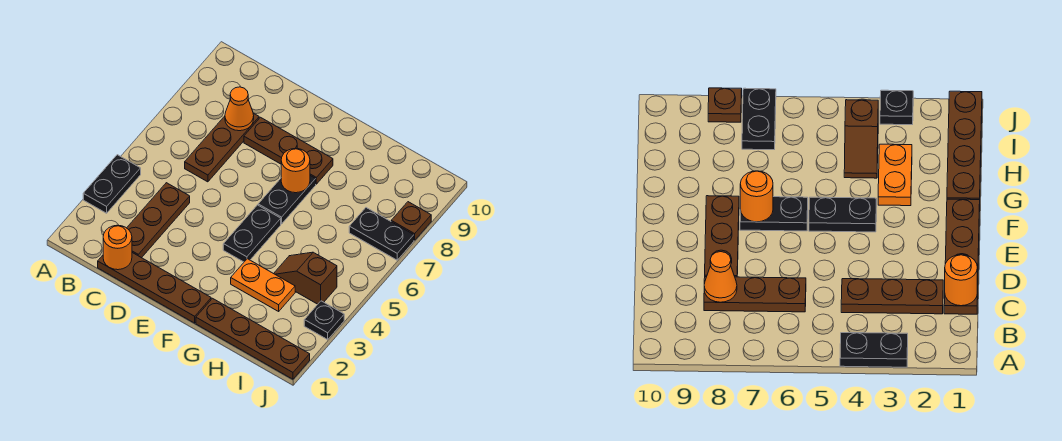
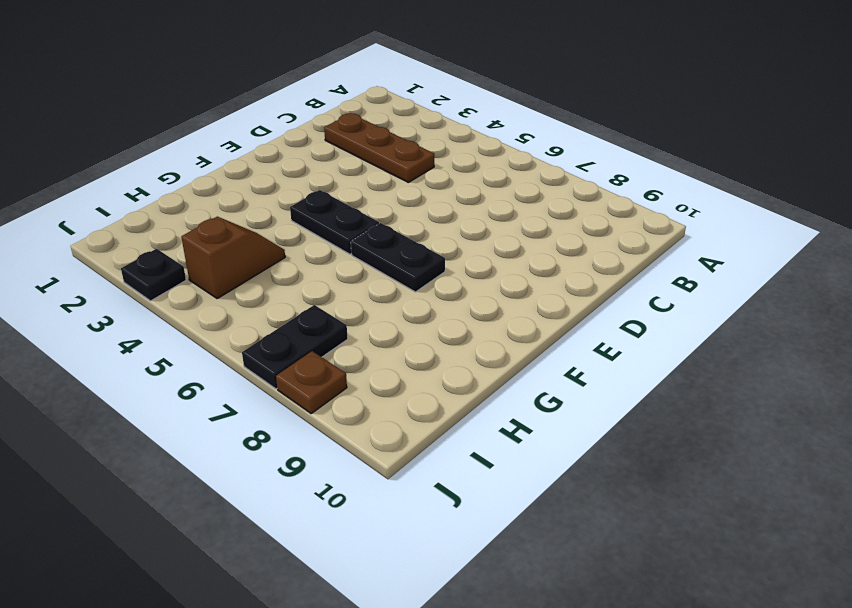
none -> black 1x2 plate [83,155,141,213]
none -> brown 1x4 plate [98,253,211,323]
none -> brown 1x3 plate [185,113,259,182]

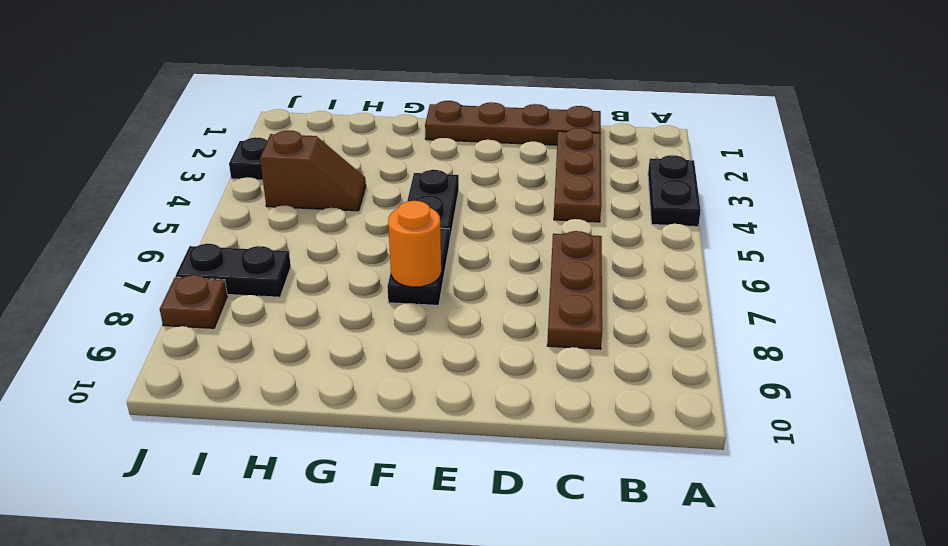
none -> brown 1x3 plate [244,117,333,184]
none -> brown 1x4 plate [196,298,310,379]
none -> orange 1x2 plate [231,259,295,311]

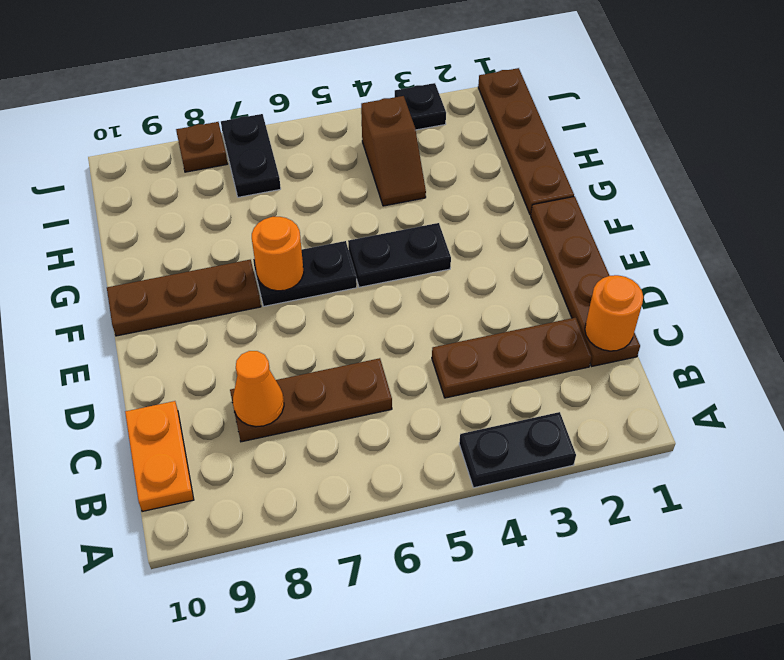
orange 1x2 plate [125,401,194,512] -> orange 1x2 plate moved to [231,259,295,311]
brown 1x3 plate [107,260,261,336] -> brown 1x3 plate turned to [244,117,333,184]

